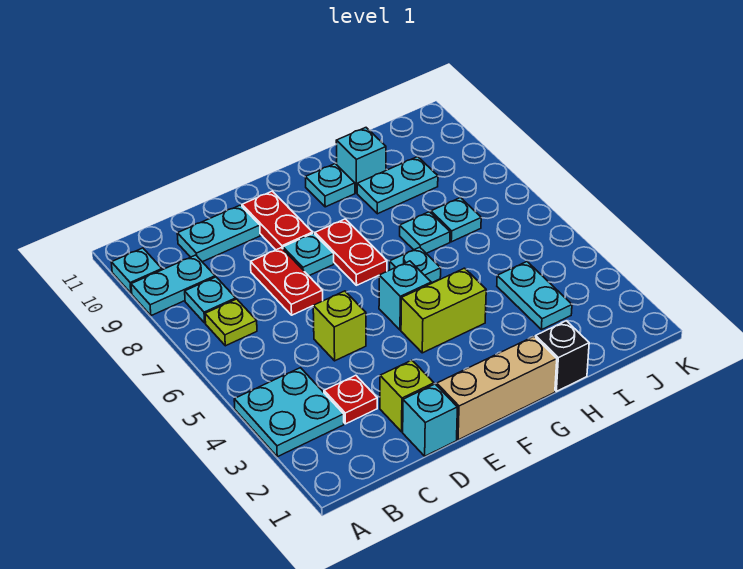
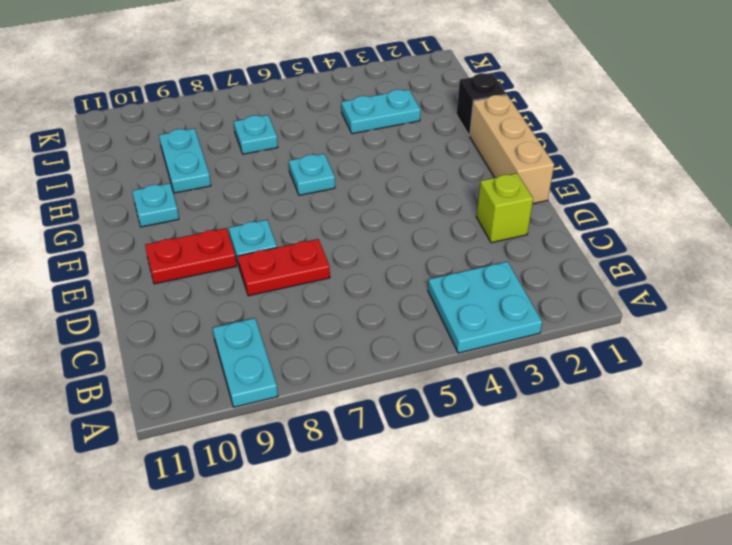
none -> cyan 1x1 plate [111,248,162,293]
none -> lime 1x1 plate [205,299,257,346]
none -> cyan 1x1 plate [185,277,236,323]

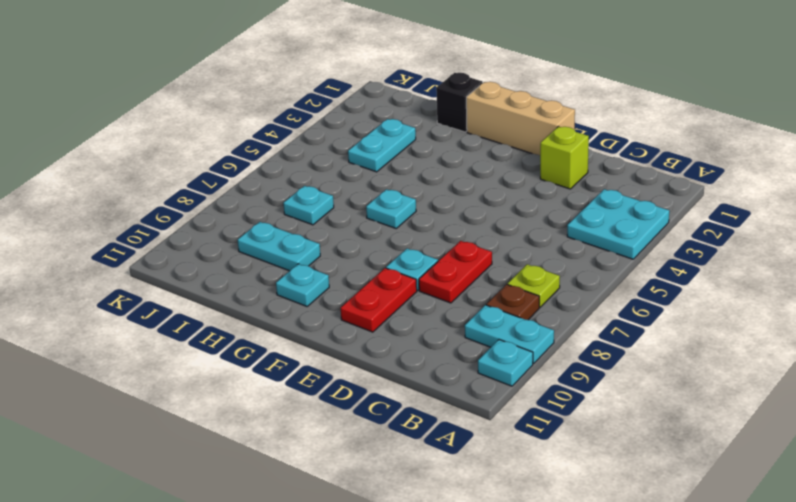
brown 1x1 plate [486,284,539,320] -> cyan 1x1 plate [185,277,236,323]
none -> red 1x1 plate [324,375,377,424]
none -> cyan 1x2 plate [177,205,260,262]
none -> cyan 1x1 brick [403,384,457,456]

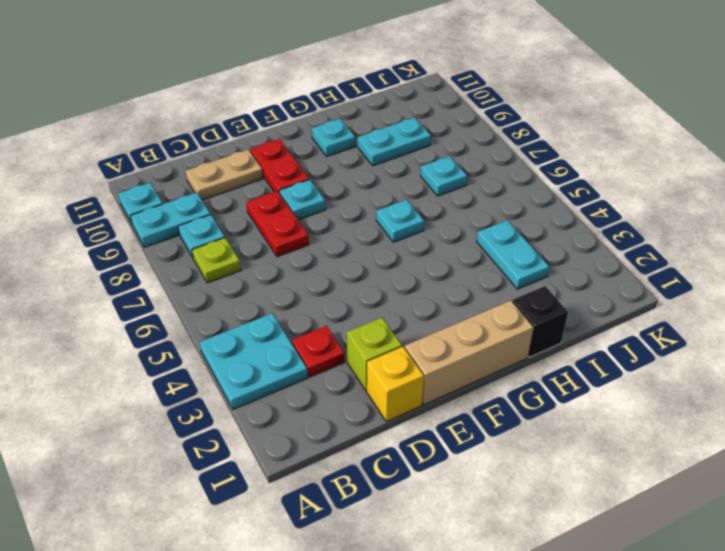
tan 1x2 plate [186,150,263,200] -> cyan 1x2 plate [177,205,260,262]
yellow 1x1 brick [367,347,424,422] -> cyan 1x1 brick [403,384,457,456]
none -> lime 1x1 brick [313,291,366,361]
none -> lime 1x2 brick [401,268,486,353]
none -> cyan 1x1 brick [379,261,431,330]

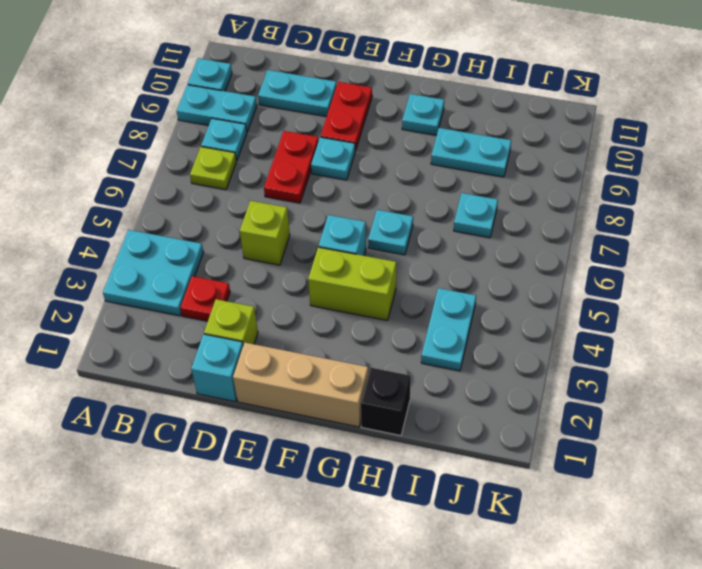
none -> red 1x2 plate [315,219,387,285]
none -> cyan 1x1 plate [400,212,450,253]
none -> cyan 1x1 brick [336,128,386,193]

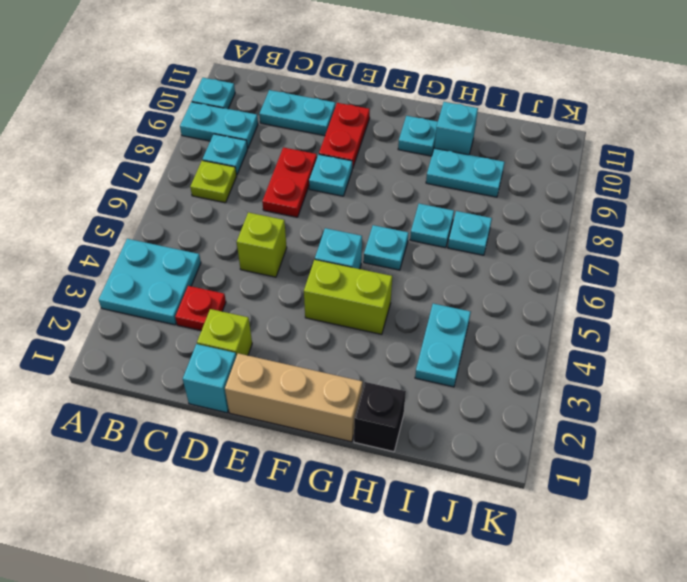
none -> red 1x2 plate [315,219,387,285]

